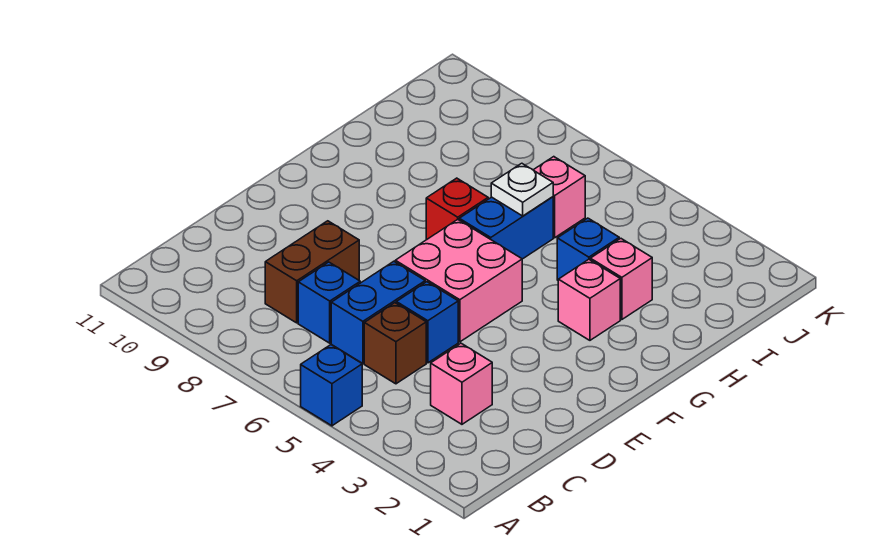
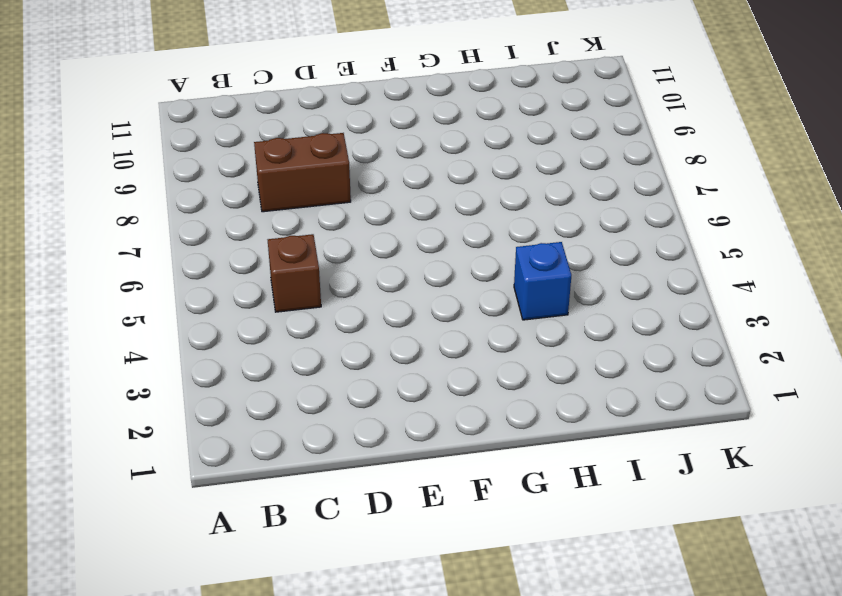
none -> blue 1x1 brick [301,345,362,426]
none -> pink 1x1 brick [431,343,492,424]
none -> blue 1x2 brick [331,261,425,364]

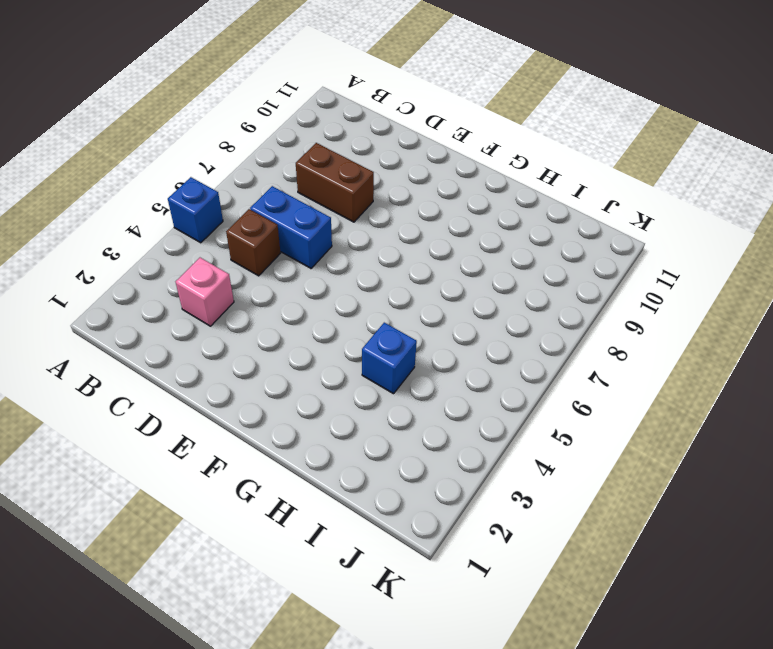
none -> blue 1x1 brick [298,262,360,343]
none -> blue 1x1 brick [396,282,458,363]
none -> pink 2x2 brick [395,220,522,342]

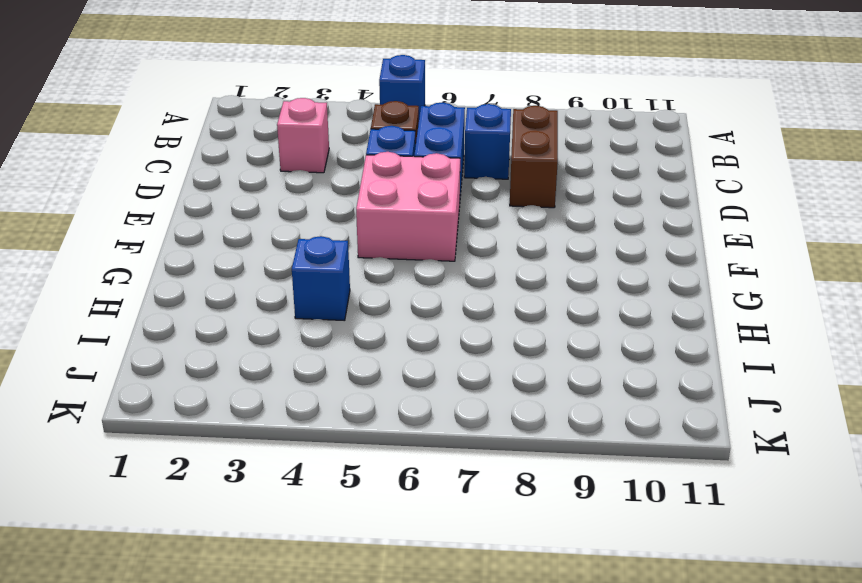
none -> pink 1x1 brick [558,259,620,340]
none -> blue 1x2 brick [459,197,553,259]
none -> red 1x1 brick [426,178,488,240]

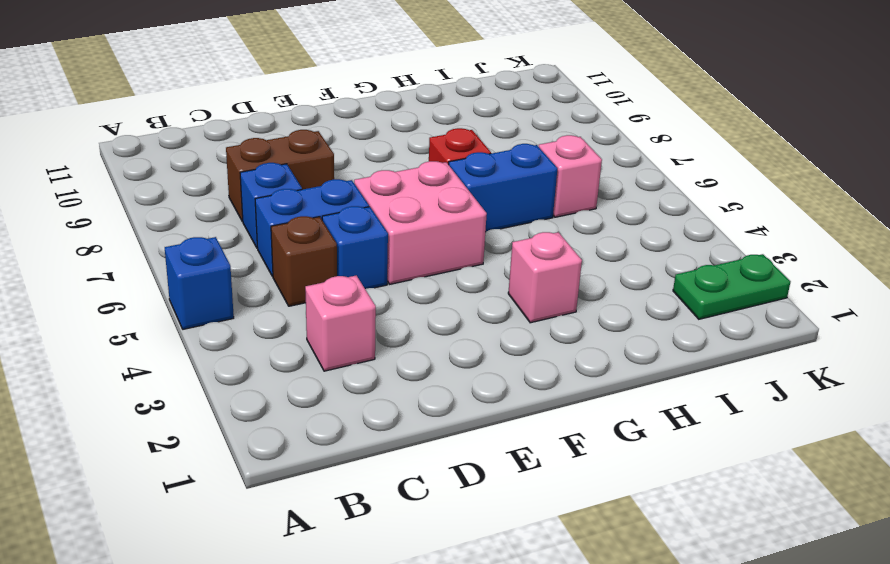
green 1x2 plate [673,254,790,319] -> none
none -> pink 1x1 brick [590,239,652,320]
none -> blue 1x1 brick [557,218,619,280]
none -> white 1x1 plate [491,163,553,216]

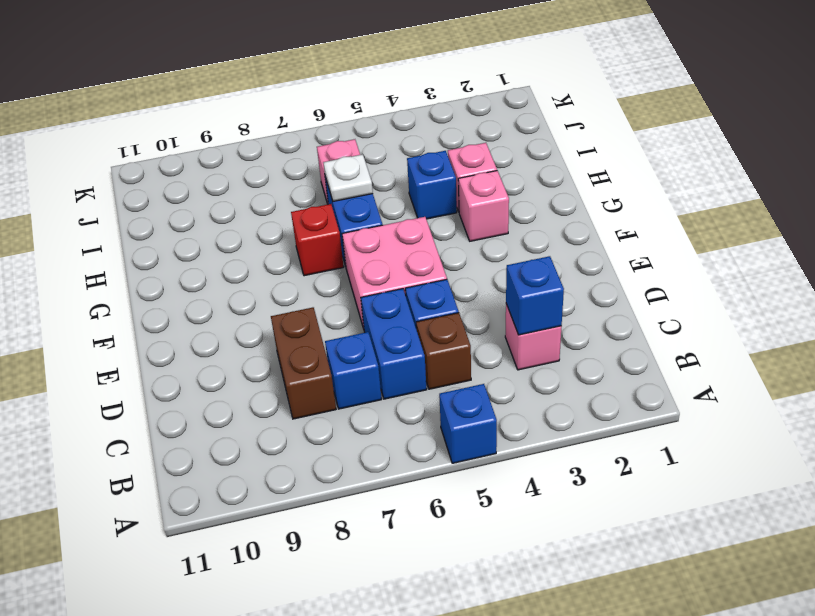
blue 1x1 brick [506,256,564,335] -> none

